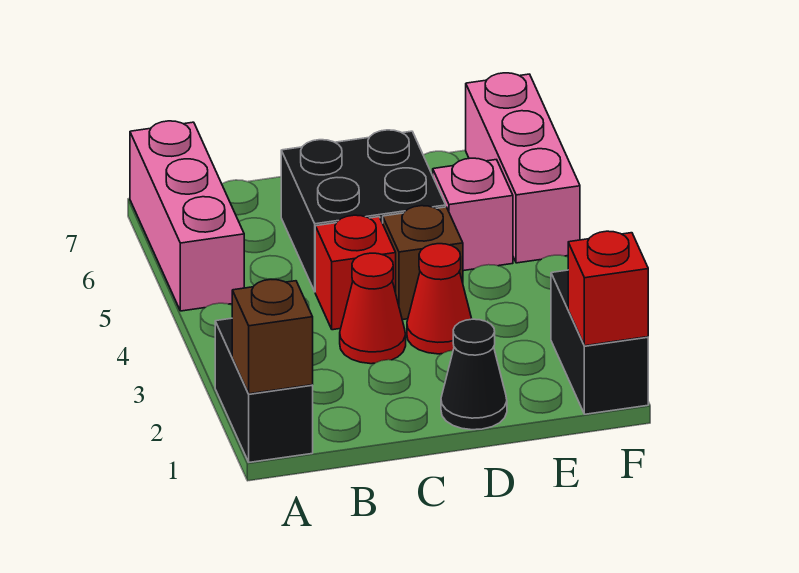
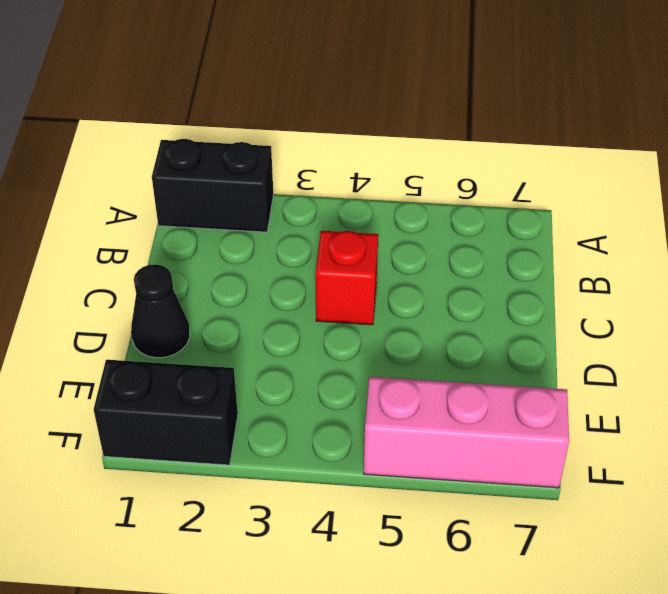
none -> pink 1x3 brick [130,121,244,311]
none -> red 1x1 cone [340,253,406,364]
none -> black 2x2 brick [281,130,446,291]

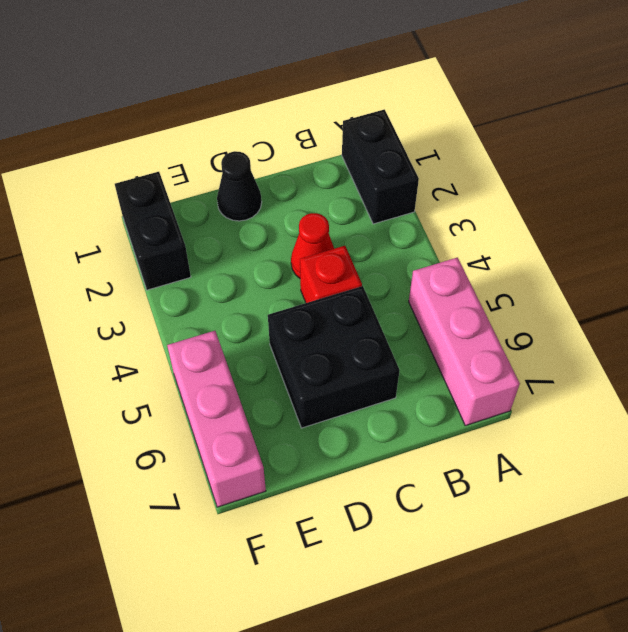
none -> red 1x1 cone [407,244,472,354]
none -> brown 1x1 brick [383,206,463,320]
none -> pink 1x1 brick [433,158,513,271]

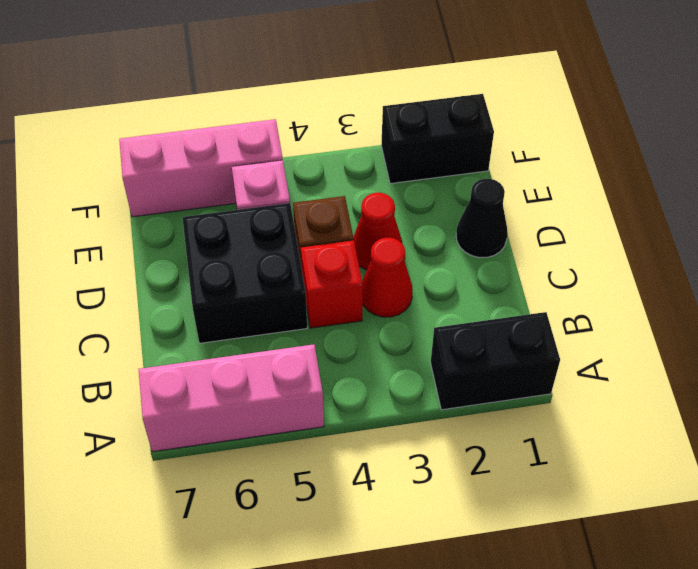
none -> brown 1x1 brick [232,280,313,394]
none -> red 1x1 brick [568,231,648,346]

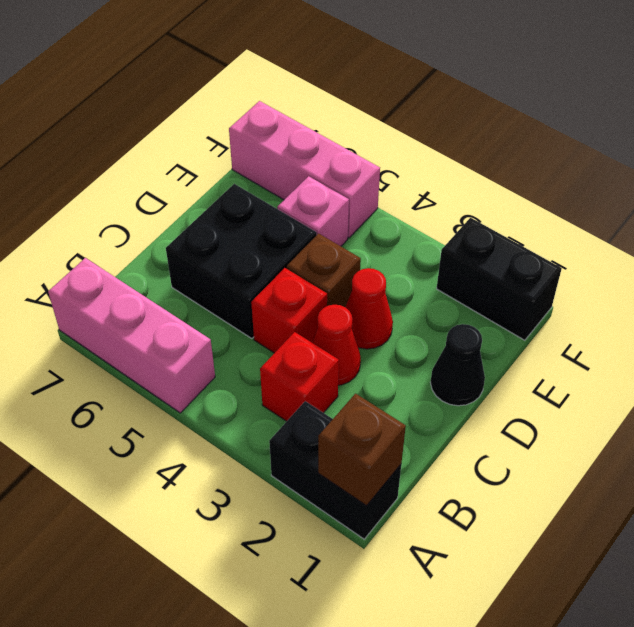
red 1x1 brick [260,332,339,421] -> red 1x1 brick moved to [568,231,648,346]

